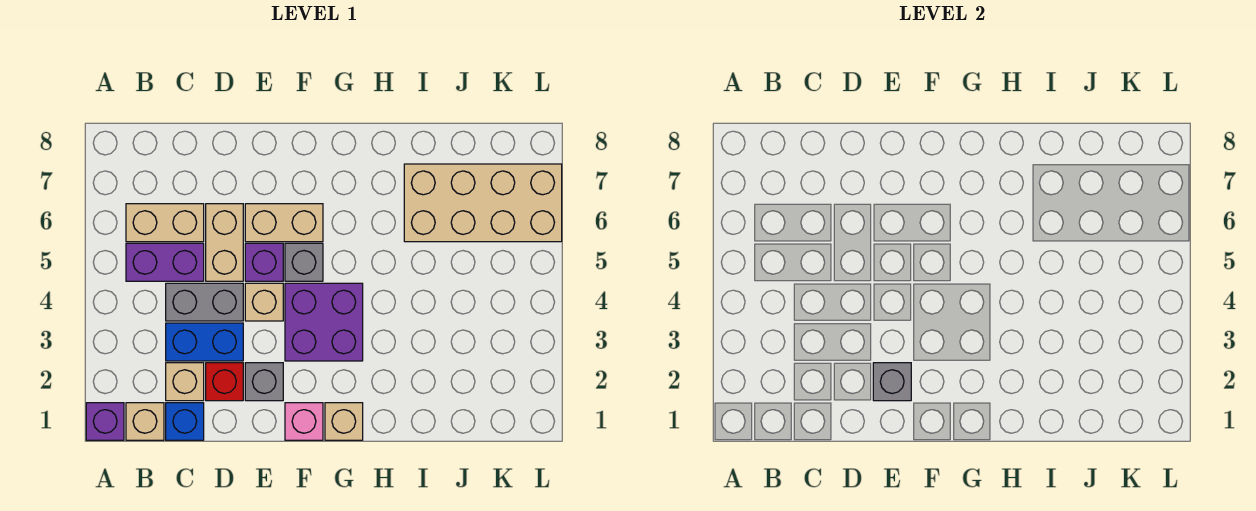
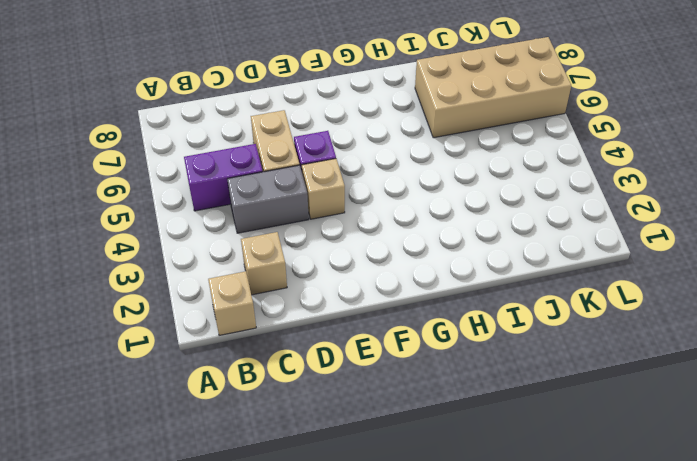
none -> purple 1x1 brick [86,403,124,440]
none -> tan 1x2 brick [126,204,204,242]
none -> blue 1x1 brick [166,403,204,440]

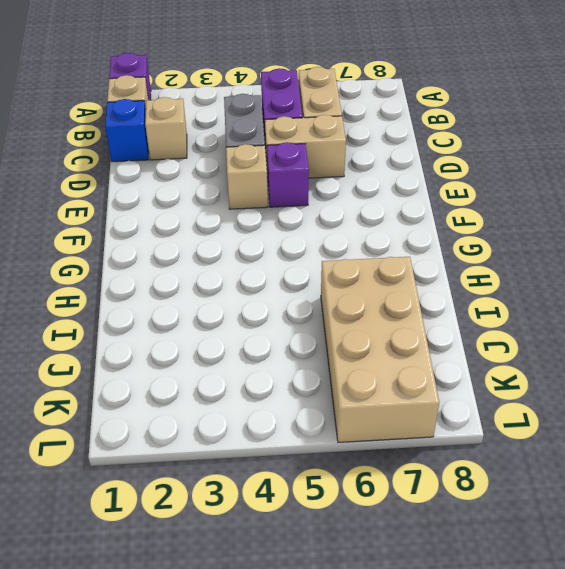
none -> blue 1x2 brick [166,323,243,361]
none -> red 1x1 brick [206,363,243,401]
none -> grey 1x1 brick [245,363,283,401]

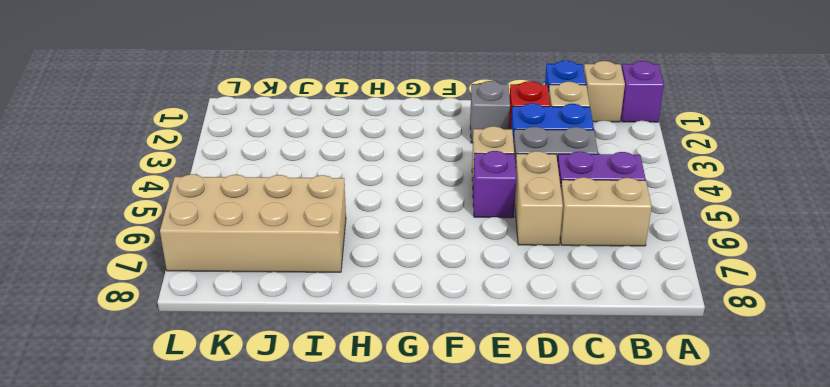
none -> tan 1x2 brick [245,204,323,242]
none -> pink 1x1 brick [285,403,323,440]
none -> purple 2x2 brick [285,283,363,361]

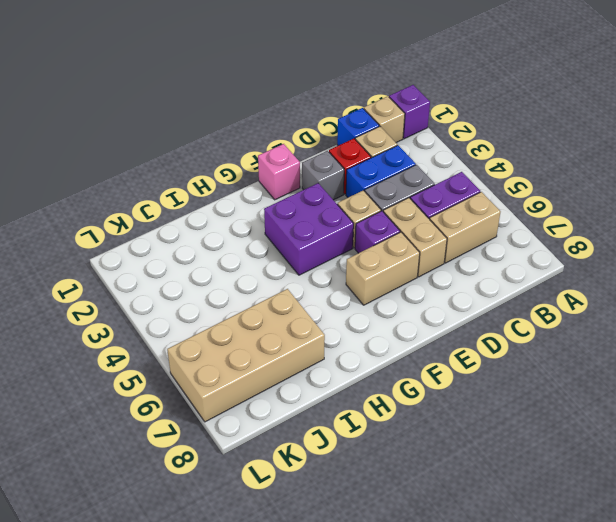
none -> grey 1x1 brick [285,243,323,281]
none -> tan 1x1 brick [325,403,363,440]
none -> grey 1x1 brick [873,363,911,401]

